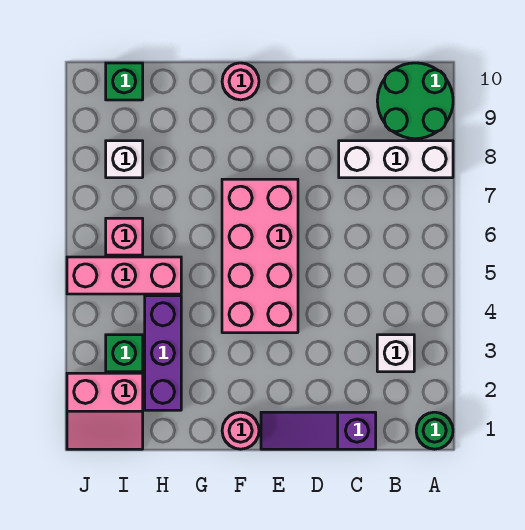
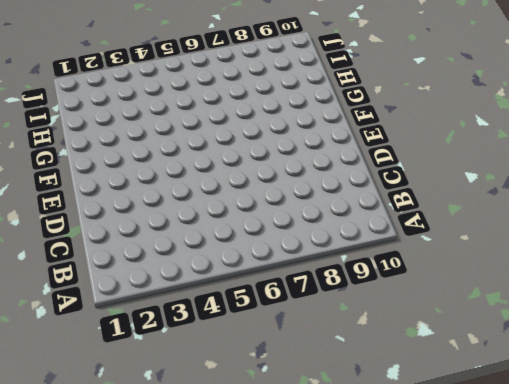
none -> green 1x1 round brick [416,412,453,449]
none -> white 1x3 brick [339,141,453,178]
none -> green 2x2 round brick [377,63,453,139]

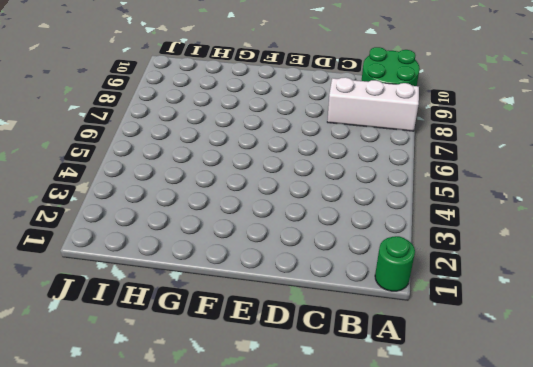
none -> white 1x1 brick [377,335,414,372]
none -> purple 1x3 slope [261,412,376,449]
none -> pink 2x4 brick [222,179,298,333]

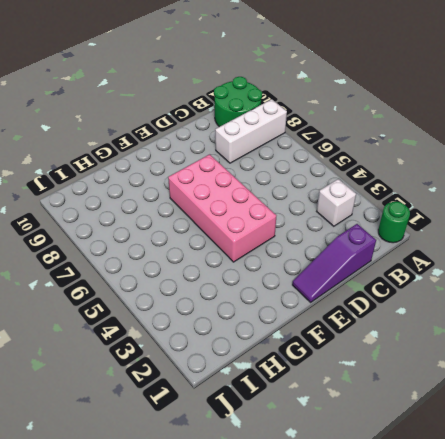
none -> pink 1x1 round brick [222,412,259,449]
none -> pink 1x1 round brick [222,63,259,100]
none -> purple 1x3 brick [145,296,181,410]

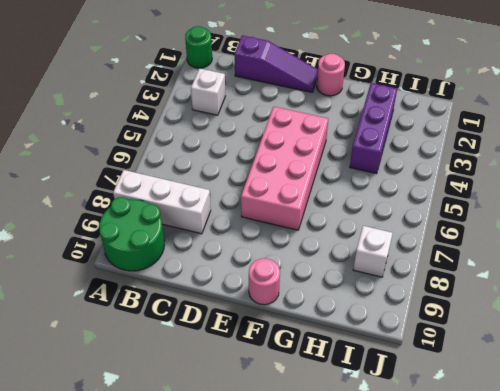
none -> pink 1x3 brick [67,257,181,294]
none -> pink 2x2 slope [67,373,143,449]
none -> green 1x1 brick [106,335,143,372]

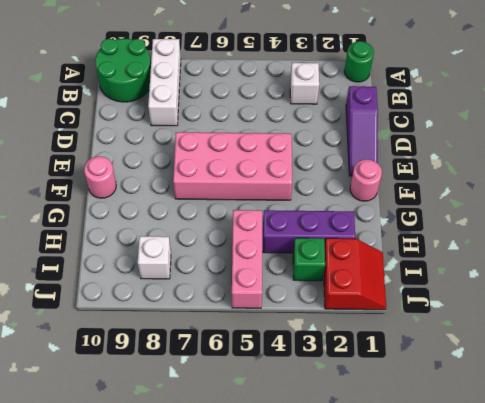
red 2x2 slope [324,238,386,310] -> pink 2x2 slope [67,373,143,449]
none -> pink 1x1 brick [106,218,143,255]
none -> green 1x1 brick [106,63,143,100]

